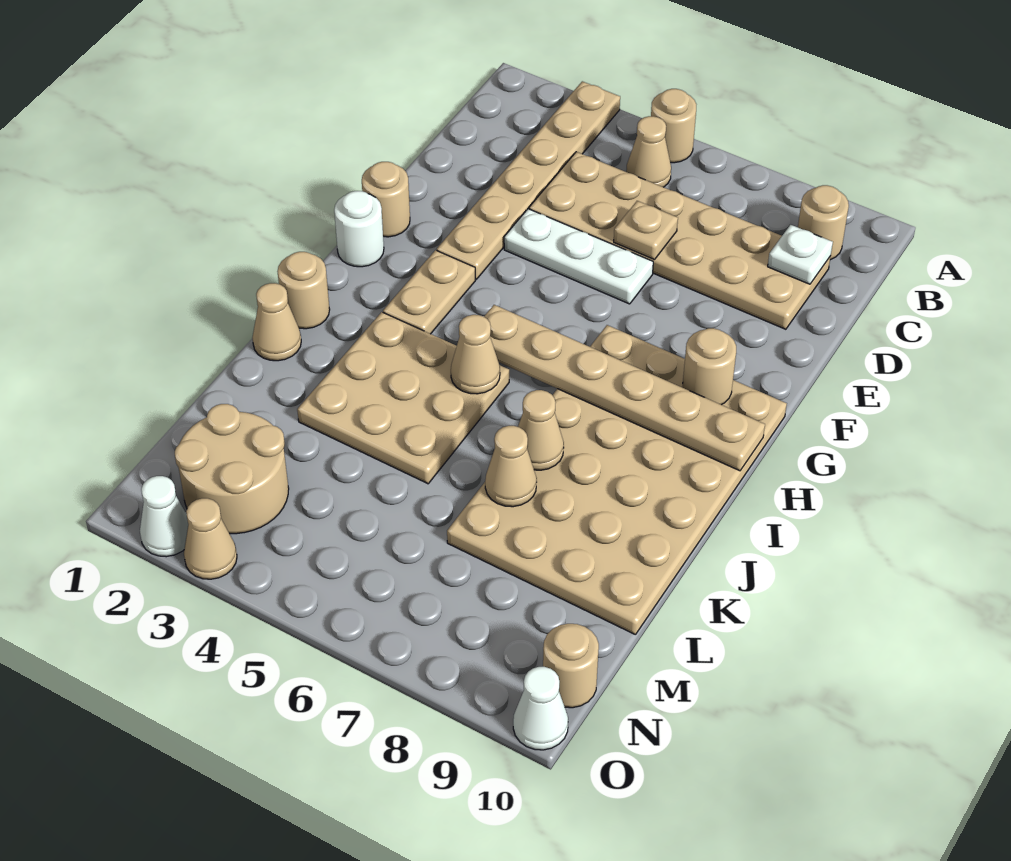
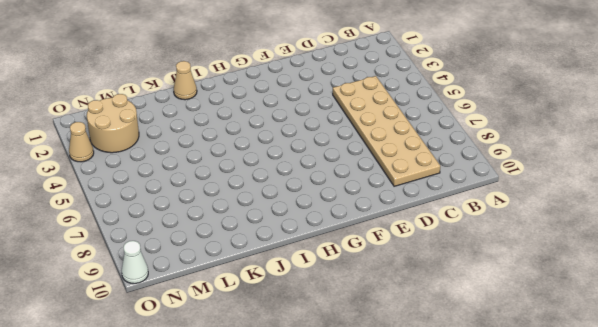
none -> tan 1x6 plate [437,81,620,279]
none -> tan 1x1 round brick [651,89,696,163]
none -> tan 1x1 cone [626,116,671,187]

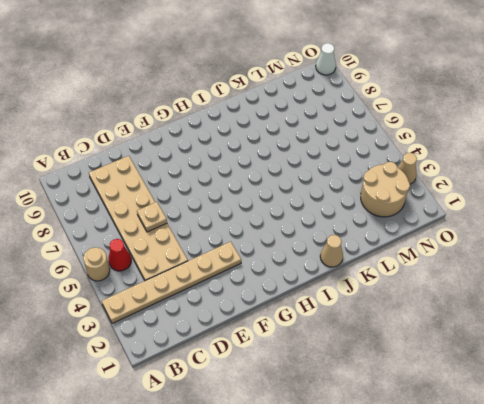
red 1x1 cone [108,239,131,271] -> tan 1x1 cone [626,116,671,187]
none -> tan 1x1 round brick [798,185,849,260]
none -> white 1x3 plate [504,209,653,304]
none -> tan 1x1 round brick [362,162,410,237]

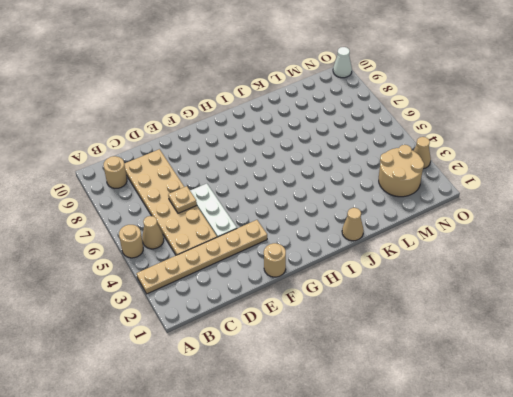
none -> white 1x1 round brick [334,191,384,267]
none -> tan 1x2 plate [383,250,476,334]
none -> tan 4x6 plate [447,325,787,635]

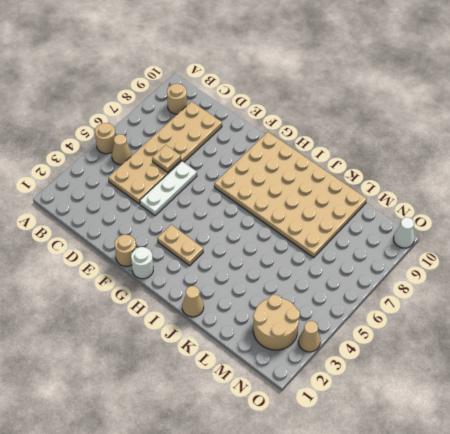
none -> tan 1x6 plate [437,81,620,279]
none -> tan 1x1 round brick [277,252,330,329]
none -> tan 3x3 plate [297,312,509,484]

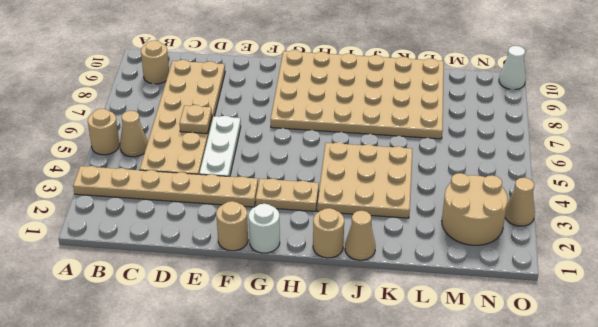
none -> tan 1x1 round brick [543,624,599,708]
none -> white 1x1 cone [140,476,189,557]
none -> white 1x1 plate [768,225,833,284]

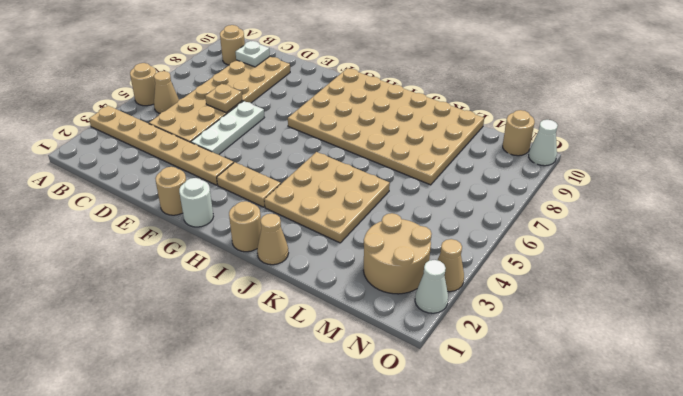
none -> tan 1x1 round brick [683,328,736,405]
none -> tan 1x6 plate [484,305,765,471]
none -> tan 1x1 cone [451,315,500,394]

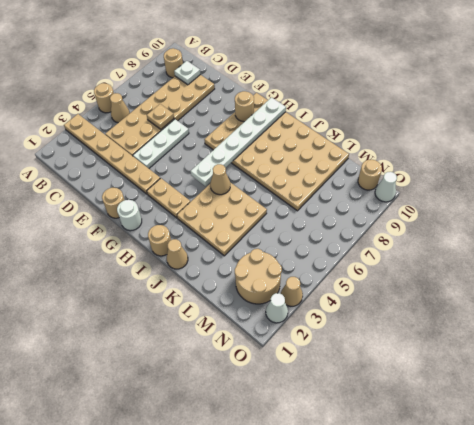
white 1x6 plate [190,97,286,186] -> tan 1x6 plate [484,305,765,471]
none -> tan 1x1 cone [518,390,564,470]
none -> tan 1x1 cone [485,426,537,507]

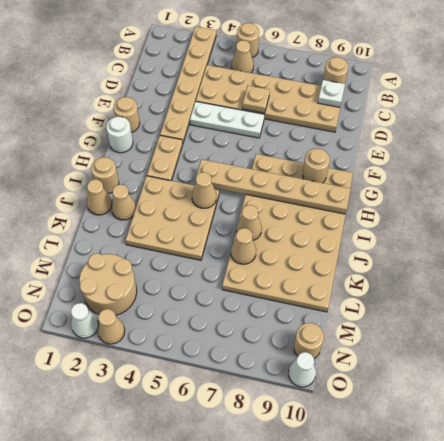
tan 1x1 cone [111,185,136,220] -> none

